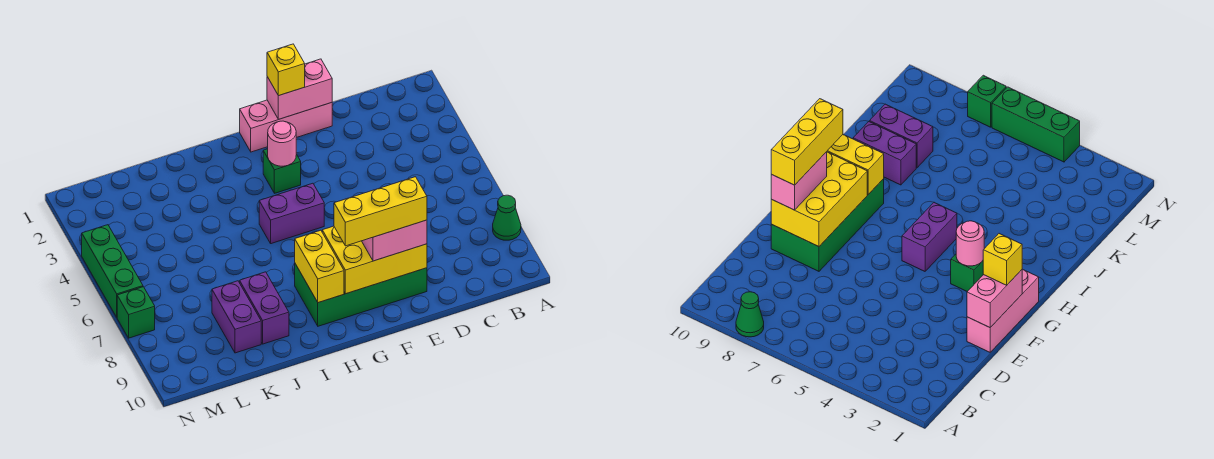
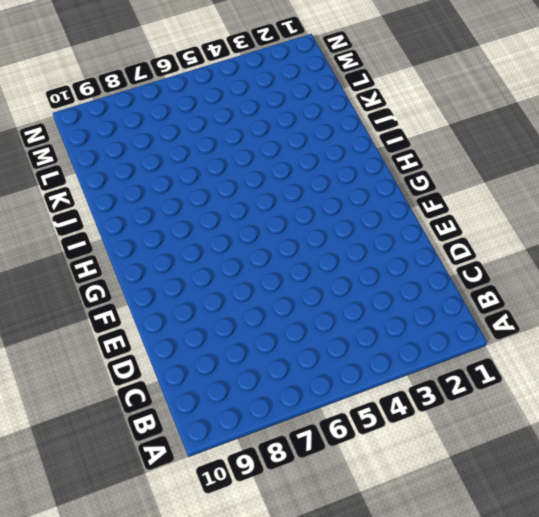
none -> green 1x1 cone [493,195,521,240]
none -> pink 1x3 brick [240,100,332,152]
none -> green 2x4 brick [295,264,427,326]

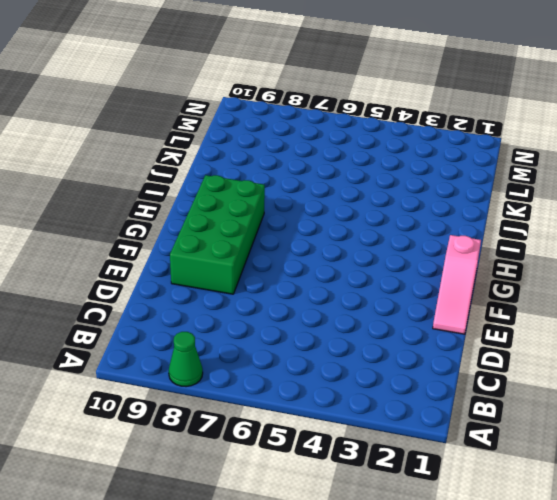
pink 1x3 slope [433,235,481,334] -> pink 1x3 brick [240,100,332,152]
none -> green 1x1 brick [263,149,301,193]
none -> purple 1x2 brick [259,183,324,244]
none -> purple 1x2 brick [240,272,289,344]

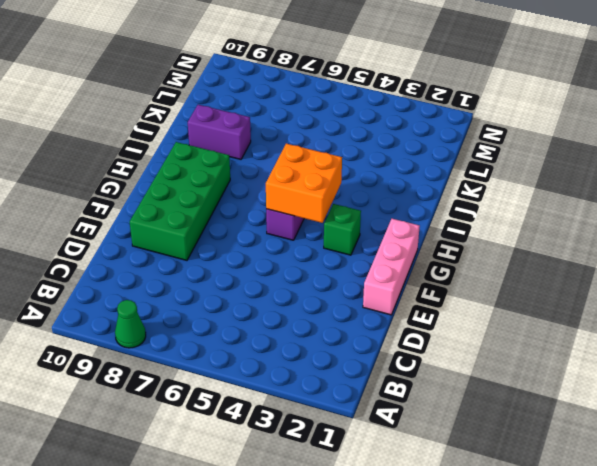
orange 2x2 brick [266,144,342,223] -> none
none -> purple 1x2 brick [212,281,261,353]
none -> green 1x3 brick [82,225,143,317]
none -> green 1x1 brick [117,287,155,338]

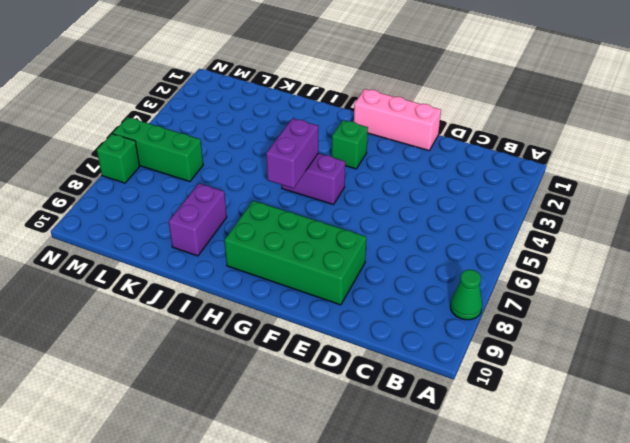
purple 1x2 brick [266,118,318,188] -> purple 1x2 brick moved to [212,281,261,353]
green 1x3 brick [113,117,203,182] -> green 1x3 brick turned to [82,225,143,317]
none -> pink 1x2 brick [267,59,332,119]
none -> yellow 2x3 brick [322,226,427,294]
none -> pink 1x1 round brick [268,121,296,166]

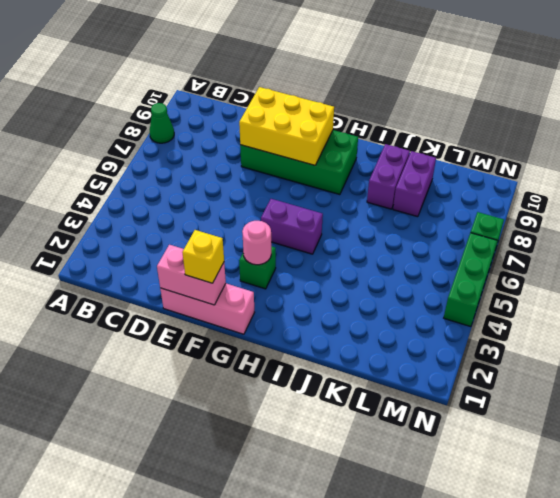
none -> yellow 1x2 brick [295,230,344,303]
none -> pink 1x2 brick [362,220,427,261]
none -> yellow 1x3 brick [334,177,427,246]

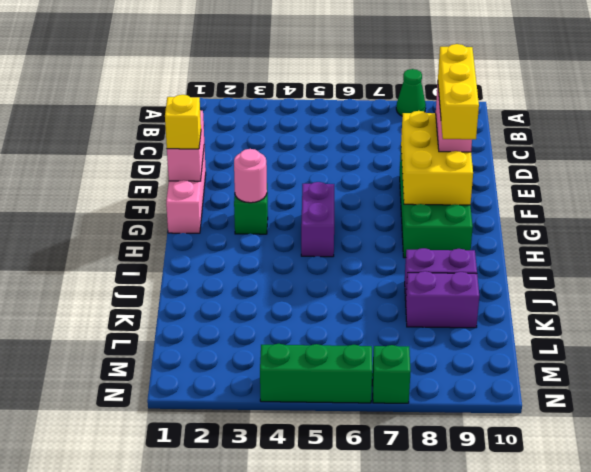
none -> yellow 1x2 brick [295,230,344,303]

